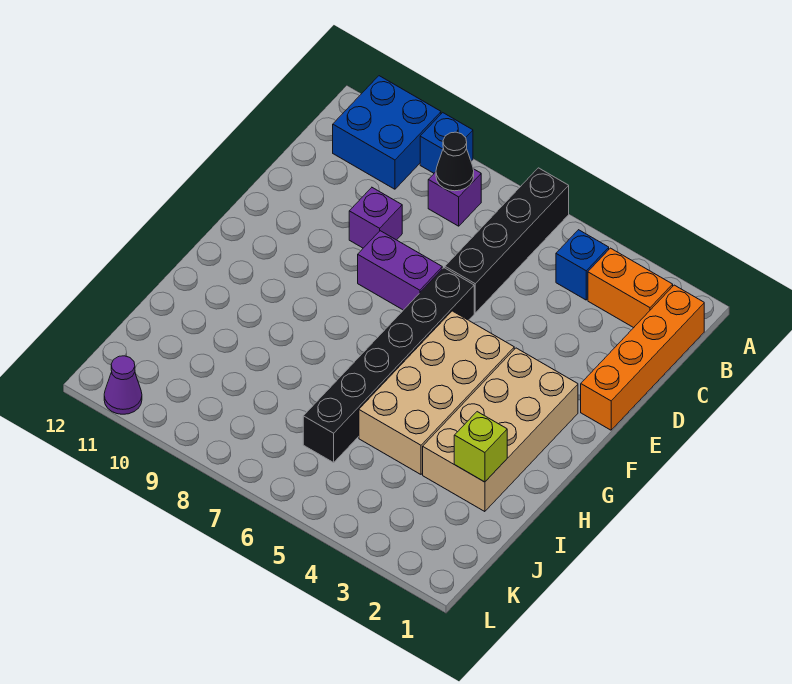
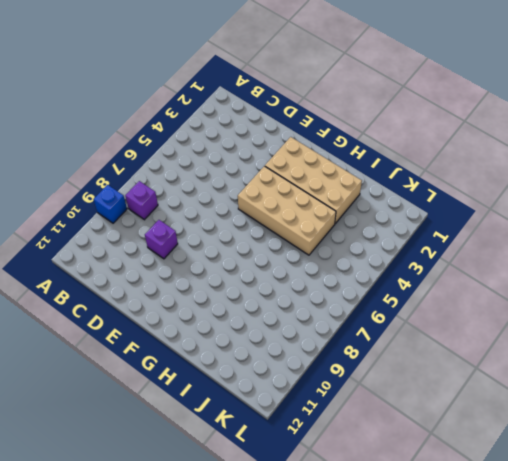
none -> black 1x4 brick [445,168,569,313]
none -> blue 2x2 brick [333,76,441,189]
none -> orange 1x4 brick [581,285,704,430]

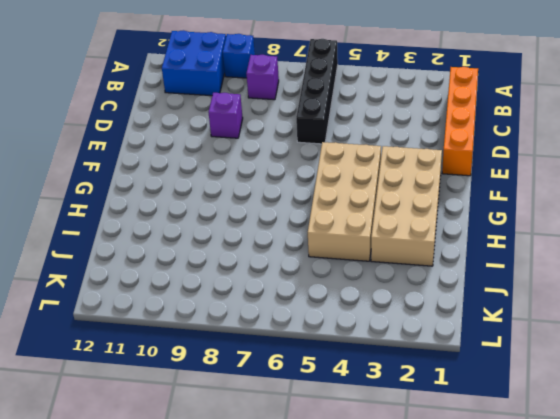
none -> orange 1x2 brick [588,248,673,328]
none -> blue 1x1 brick [556,230,609,300]
none -> black 1x6 brick [303,268,474,463]

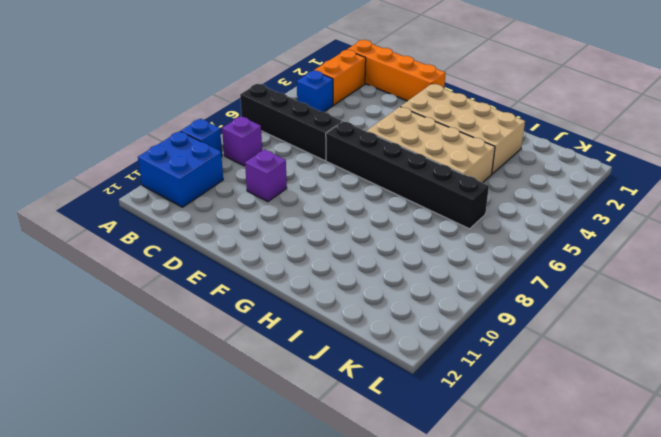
none -> purple 1x2 brick [358,231,442,310]
none -> purple 1x1 cone [104,356,142,414]
none -> black 1x1 cone [436,132,474,191]

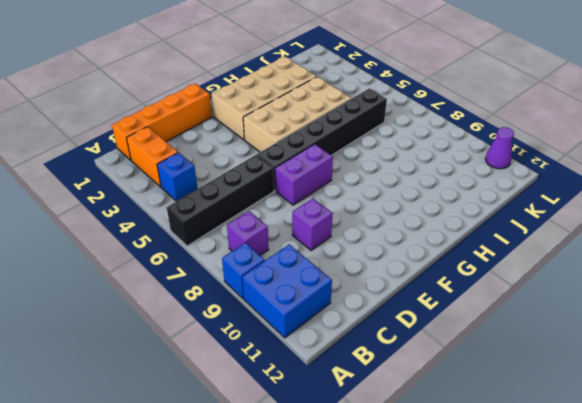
purple 1x2 brick [275,144,333,205] -> purple 1x2 brick turned to [358,231,442,310]
none -> black 1x1 cone [436,132,474,191]
none -> lime 1x1 brick [454,412,507,482]

